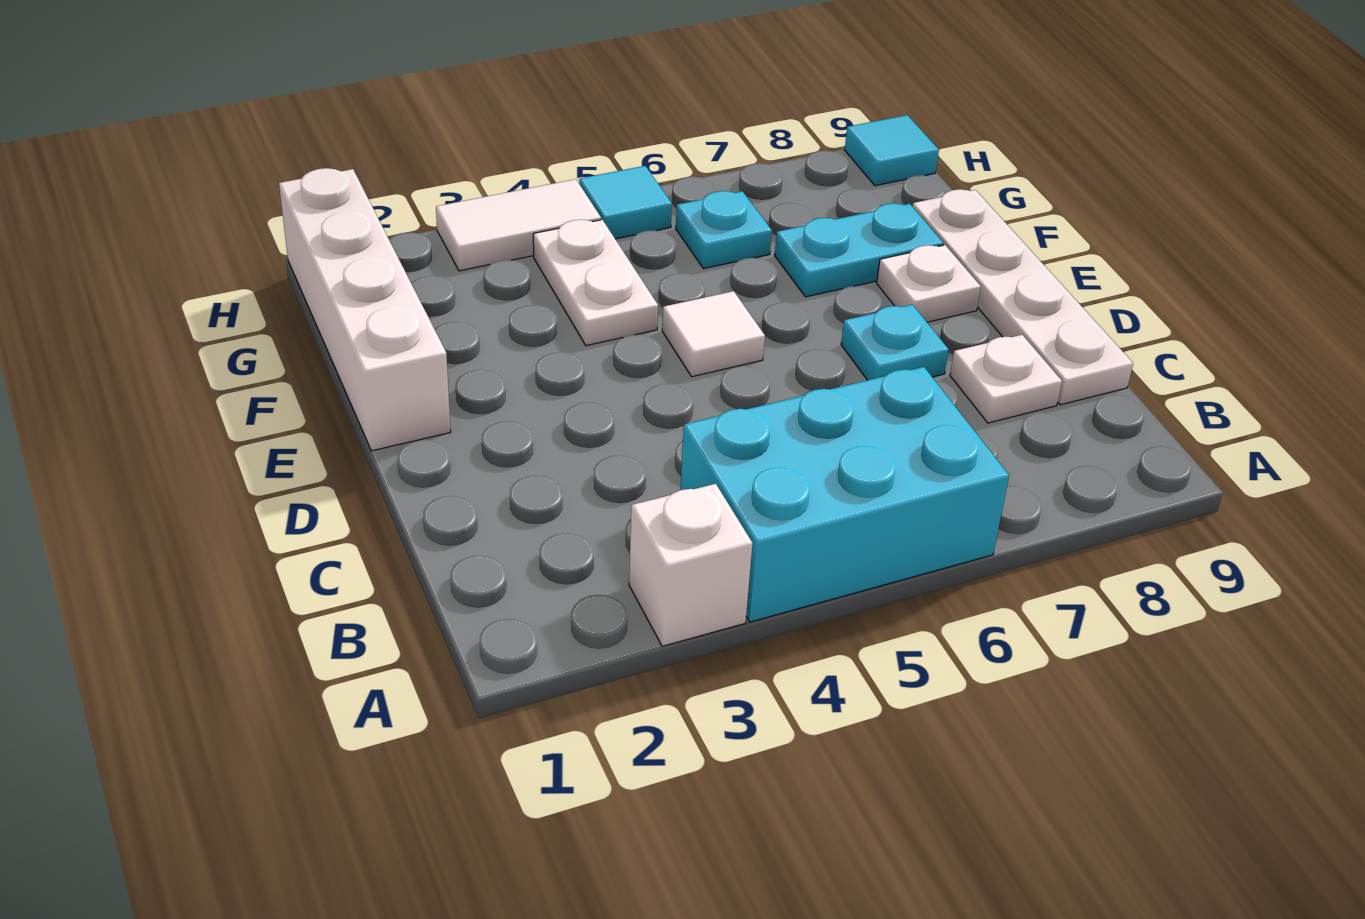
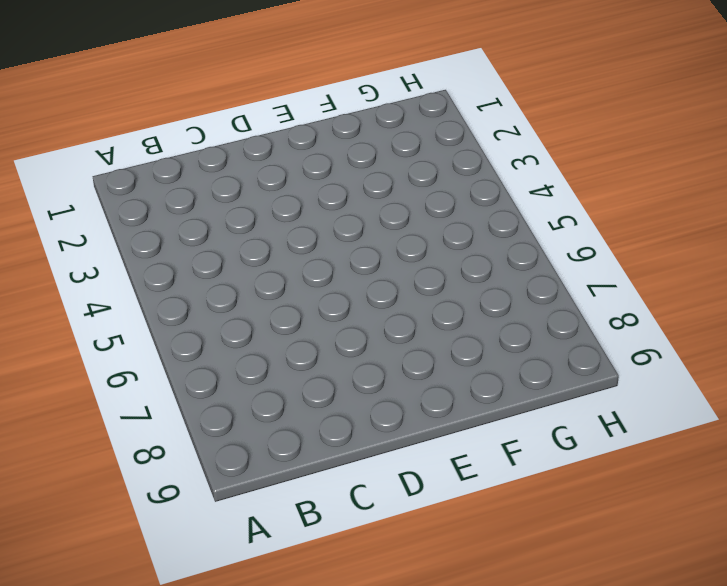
none -> white 1x1 brick [629,484,753,646]
none -> cyan 2x3 brick [680,367,1009,622]
none -> white 1x1 plate [950,335,1062,423]

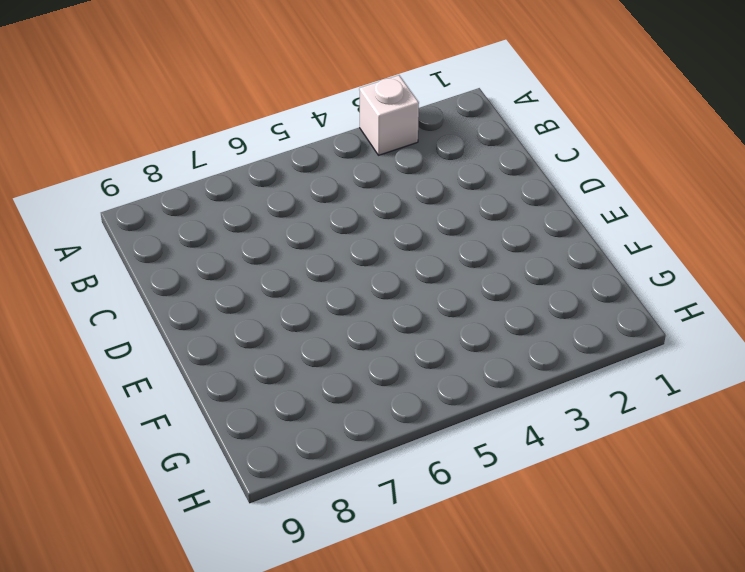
none -> cyan 2x3 brick [680,367,1009,622]
none -> white 1x1 plate [950,335,1062,423]
none -> white 1x4 plate [912,189,1133,405]

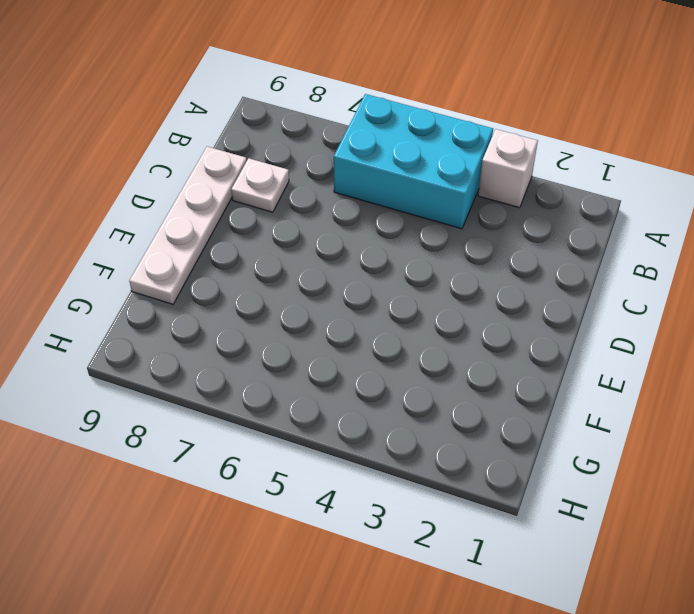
none -> cyan 1x1 plate [841,305,949,380]
none -> white 1x4 brick [279,168,451,451]
none -> white 1x1 tile [662,291,765,377]

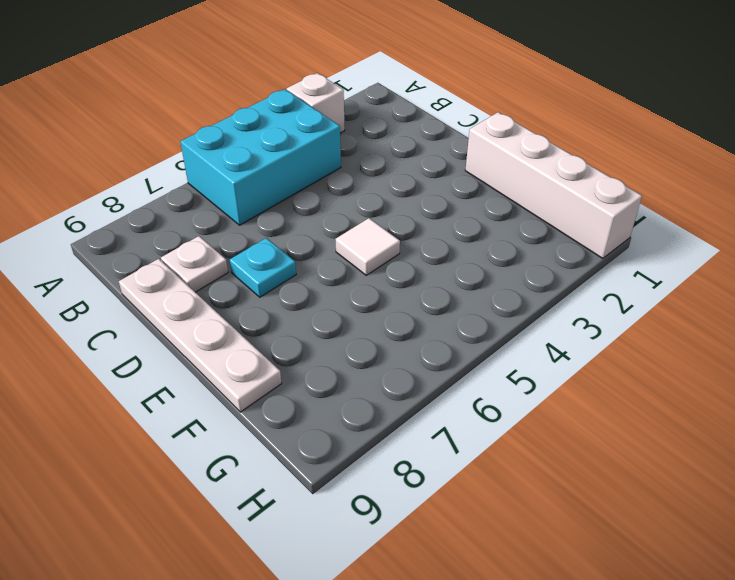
none -> white 1x1 plate [877,245,981,322]
none -> white 1x2 plate [533,220,658,346]
none -> cyan 1x2 plate [775,203,943,297]

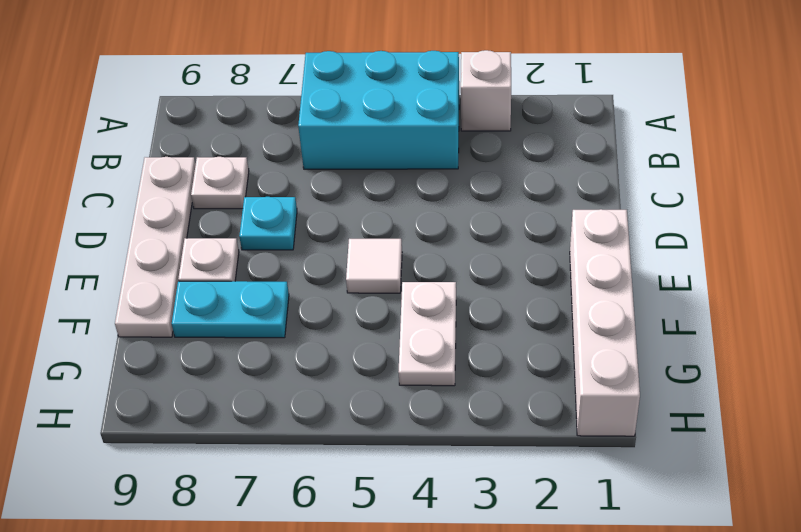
none -> cyan 1x1 plate [676,191,772,269]
none -> white 1x2 tile [436,179,601,271]
none -> cyan 1x1 tile [579,166,672,239]

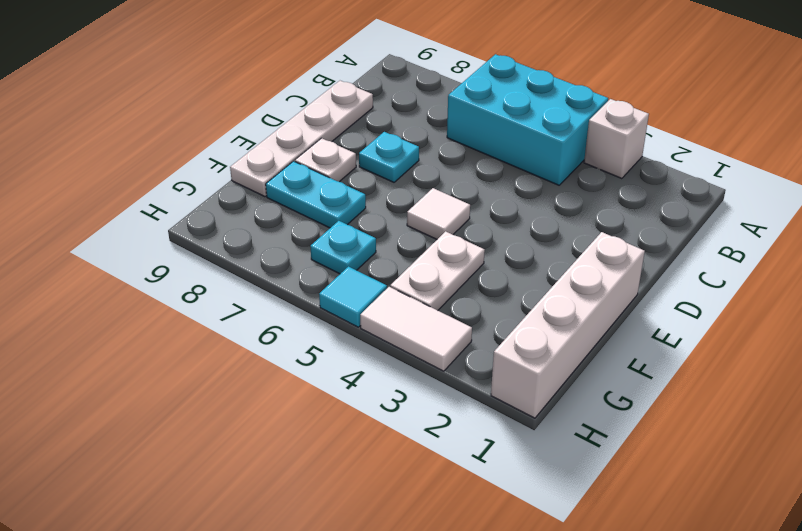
none -> white 1x1 plate [950,335,1062,423]
none -> cyan 1x1 tile [845,115,939,186]

